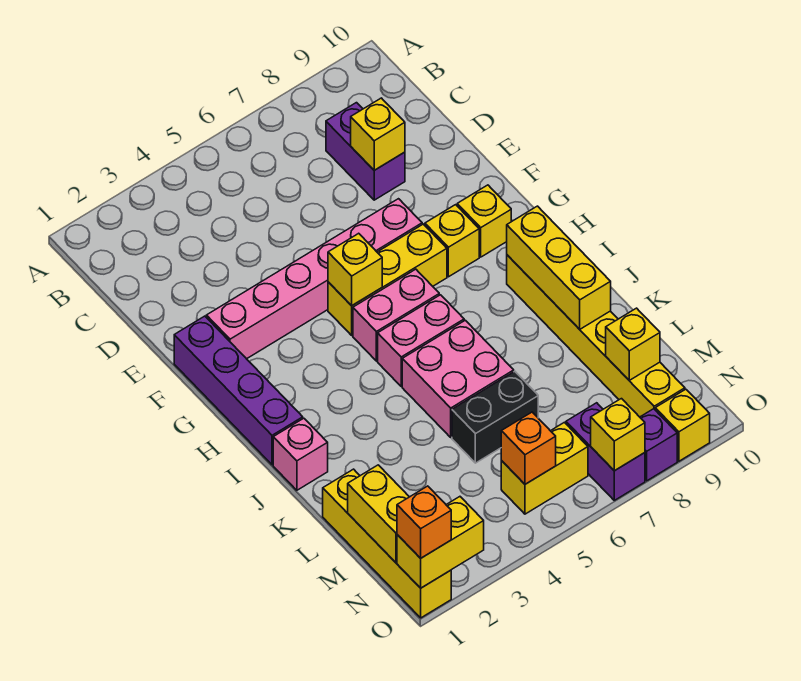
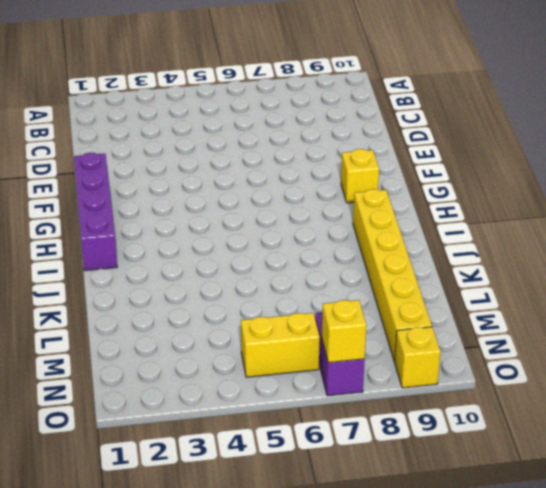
none -> purple 1x2 brick [326,103,405,200]
none -> pink 1x6 brick [206,199,422,359]
none -> yellow 1x3 brick [328,224,447,335]

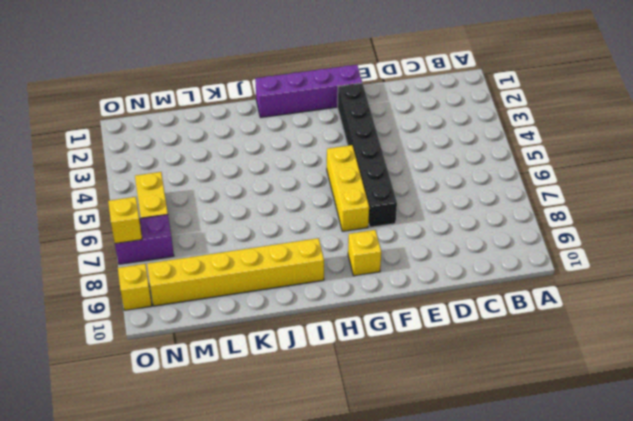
black 1x6 brick [338,83,397,227] -> pink 1x6 brick [206,199,422,359]
none -> purple 1x2 brick [326,103,405,200]
none -> yellow 1x1 brick [425,205,479,277]
none -> pink 1x2 brick [353,269,439,361]

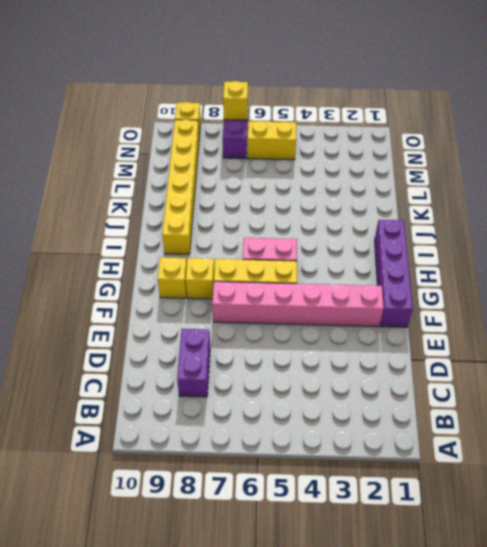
none -> pink 1x2 brick [378,295,464,386]
none -> pink 1x1 brick [273,418,328,490]
none -> pink 2x2 brick [402,320,514,437]

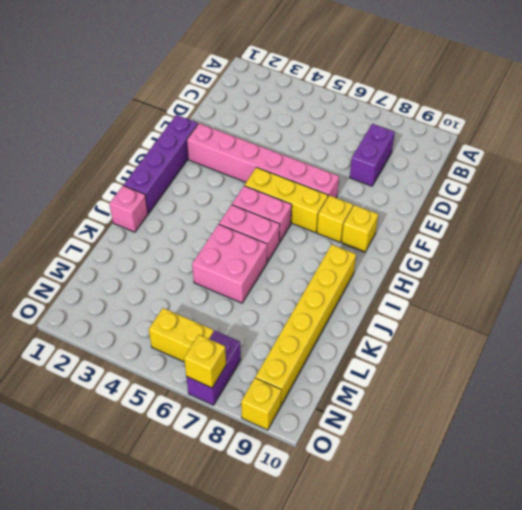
none -> yellow 1x4 brick [323,469,451,618]
none -> black 1x2 brick [452,371,538,463]
none -> purple 1x1 brick [640,409,677,481]

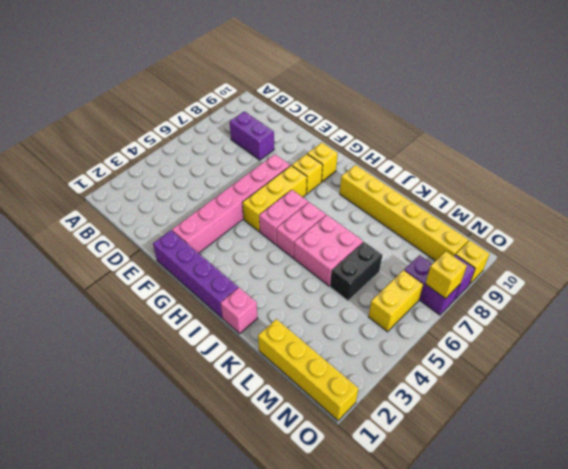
none -> yellow 1x1 brick [351,98,405,170]
none -> yellow 1x1 brick [328,233,382,306]
none -> yellow 1x3 brick [507,206,611,329]

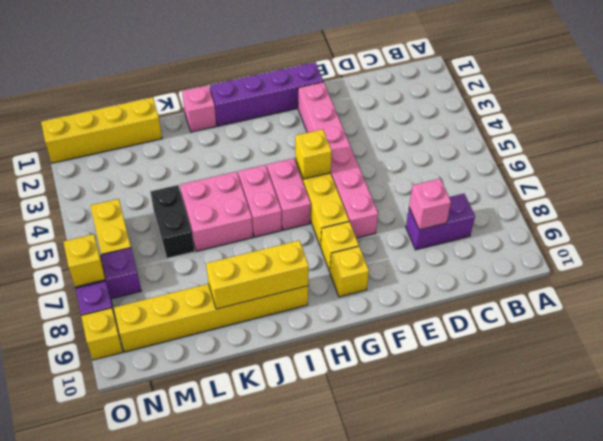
pink 1x1 brick [409,179,451,230] -> yellow 1x1 brick [351,98,405,170]
none -> yellow 1x2 brick [348,465,409,562]
none -> yellow 1x1 brick [606,308,660,380]
none -> orange 1x1 brick [501,412,556,484]

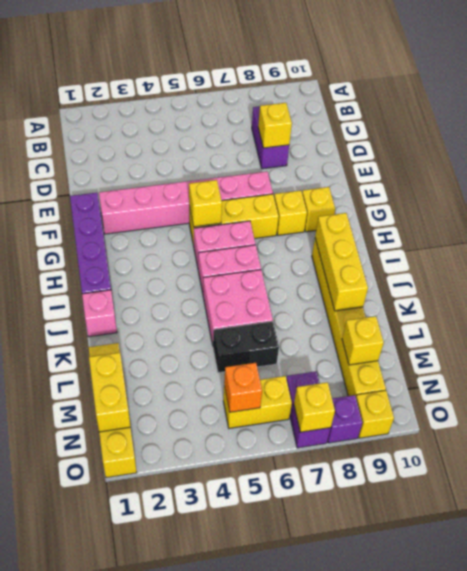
none -> yellow 1x2 brick [397,497,484,588]
none -> orange 1x1 brick [397,486,451,558]

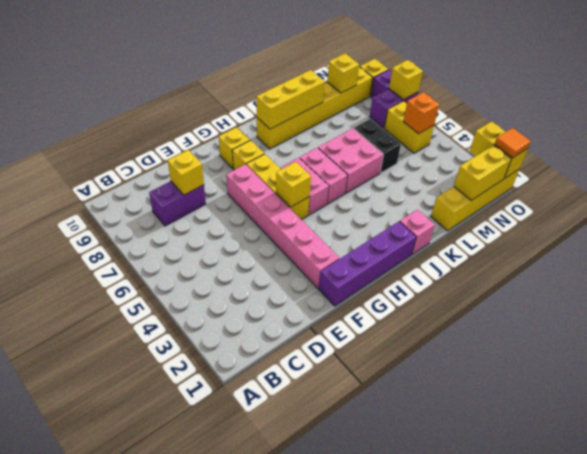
orange 1x1 tile [495,128,531,158] -> orange 1x1 brick [397,486,451,558]

